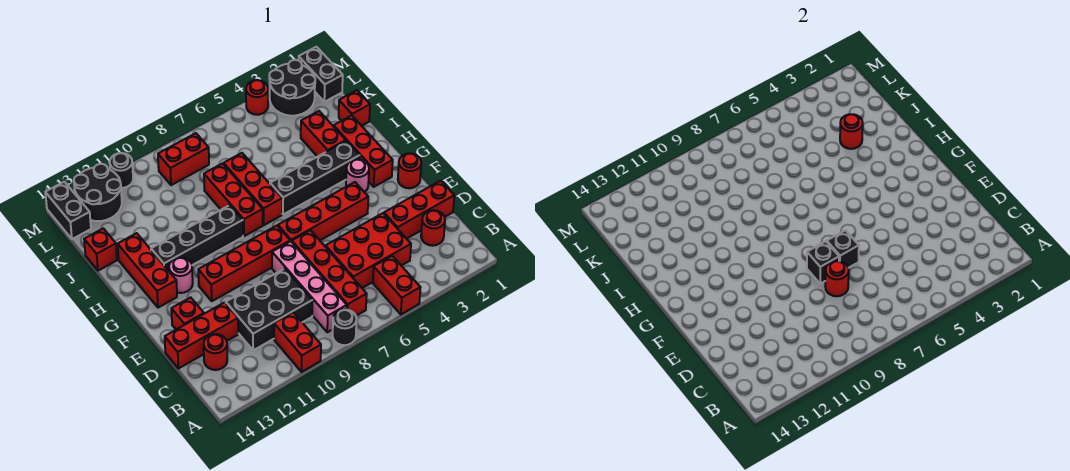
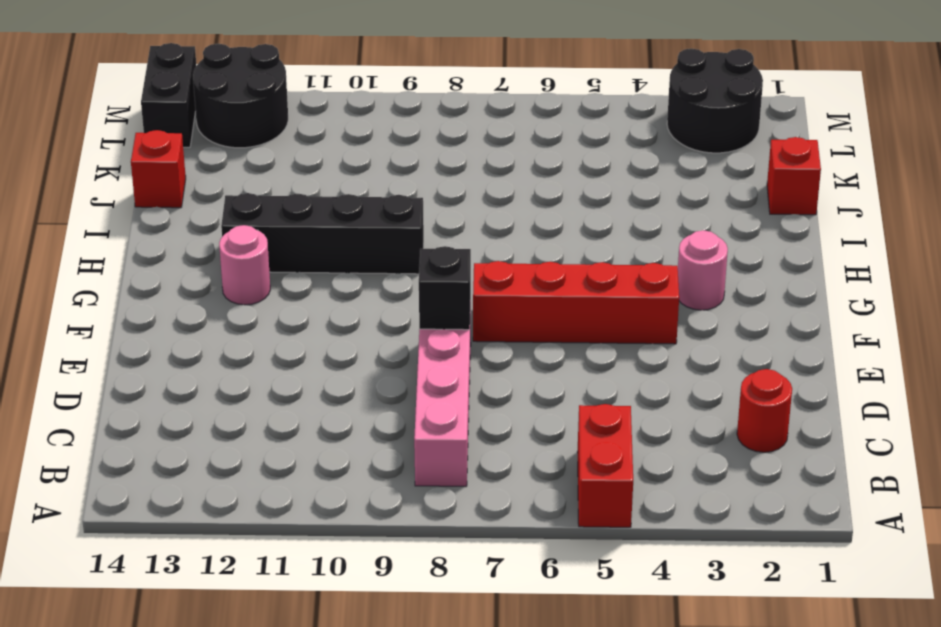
none -> black 1x1 round brick [333,309,357,345]
none -> red 1x2 brick [274,313,321,372]
none -> red 1x4 brick [292,230,367,316]
none -> red 2x3 brick [326,213,411,288]

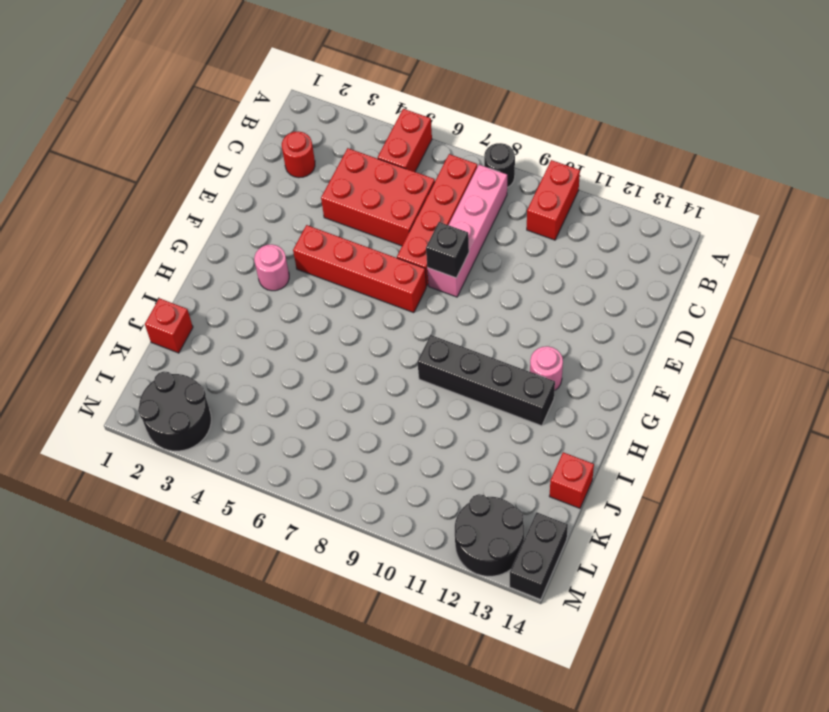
none -> black 2x3 brick [226,269,313,350]
none -> red 1x1 round brick [204,334,227,370]
none -> red 1x3 brick [384,181,454,239]
none -> red 1x3 brick [165,302,238,369]

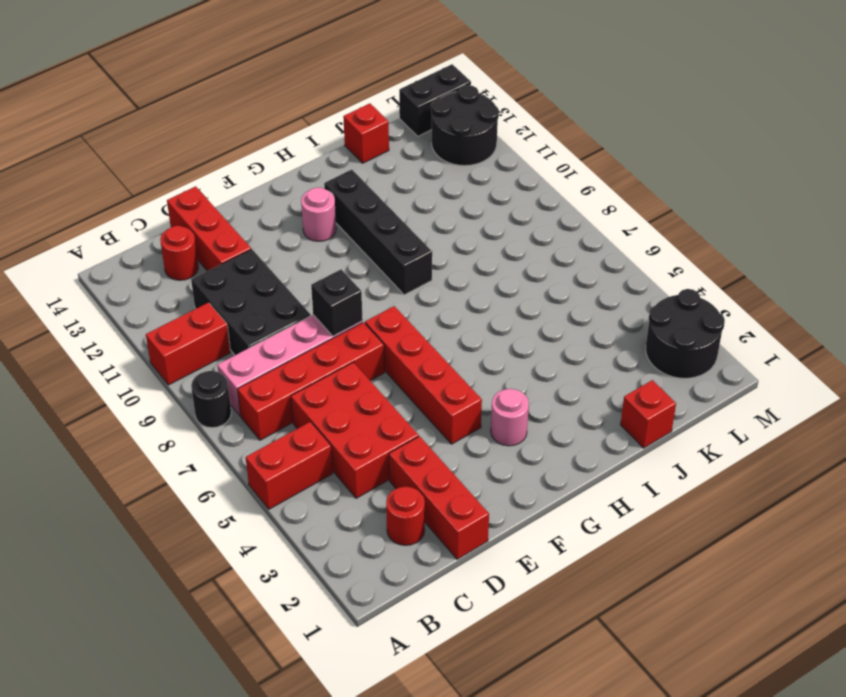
none -> red 1x1 brick [171,297,204,329]
none -> red 1x1 round brick [398,153,421,188]
none -> red 1x4 brick [198,226,290,301]
none -> red 1x3 brick [334,115,393,187]

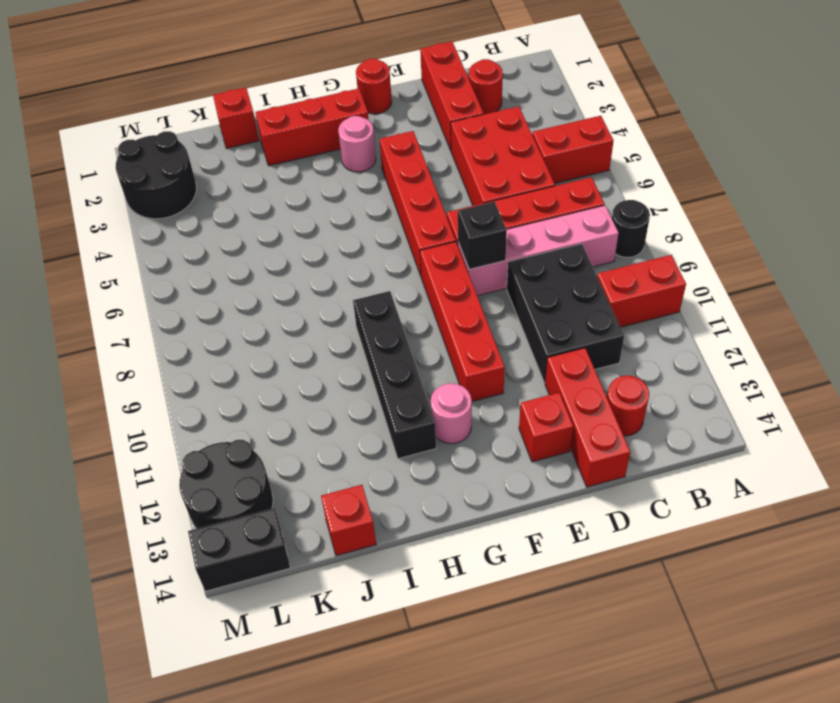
none -> red 1x3 brick [118,233,177,308]
none -> black 1x4 brick [270,141,360,214]
none -> red 1x3 brick [224,153,282,225]
none -> red 1x3 brick [204,164,263,236]

